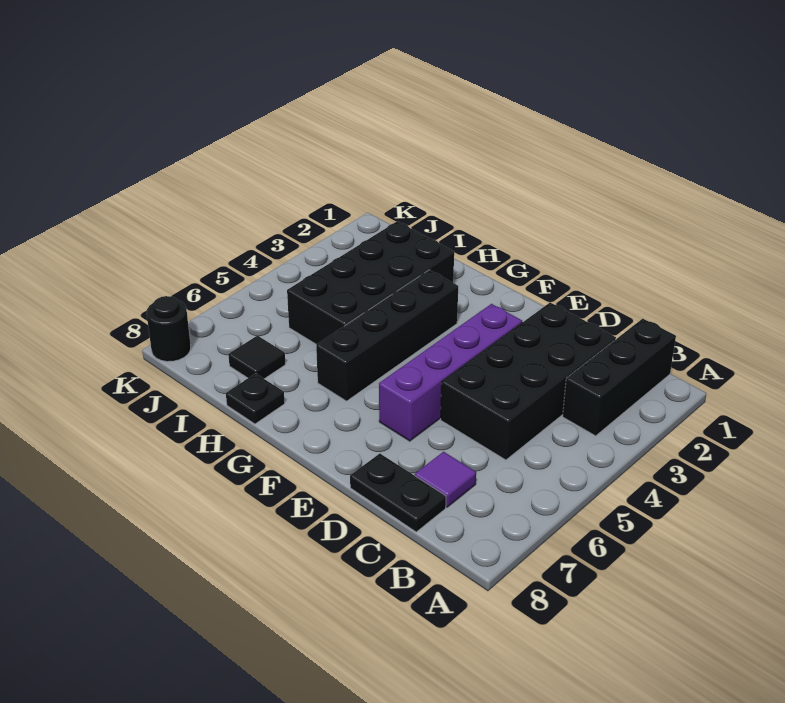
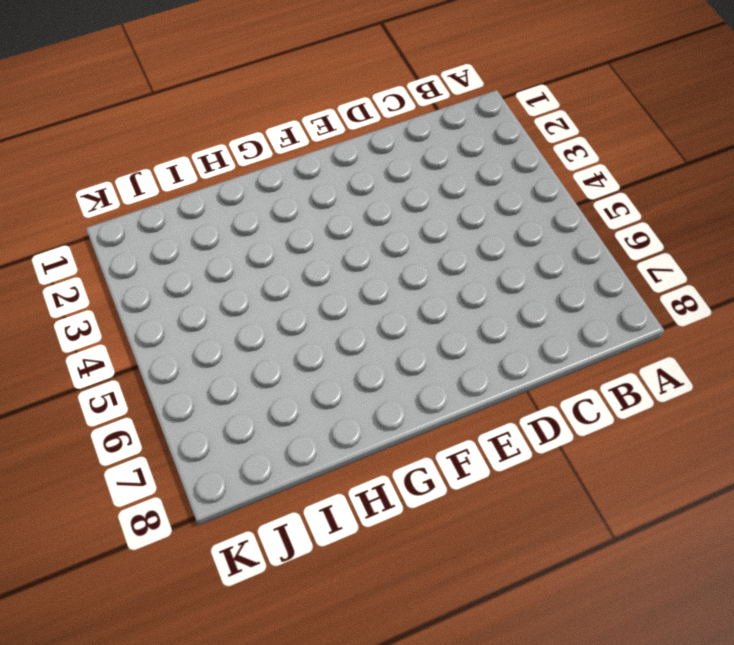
none -> black 1x3 brick [563,319,676,436]
none -> black 2x4 brick [441,302,616,460]

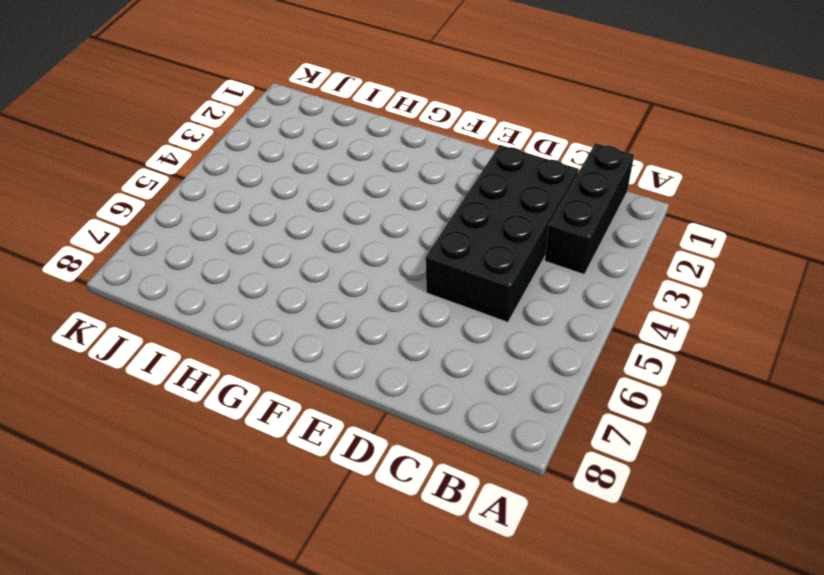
none -> purple 1x1 tile [415,452,476,507]
none -> black 1x2 plate [350,453,446,532]

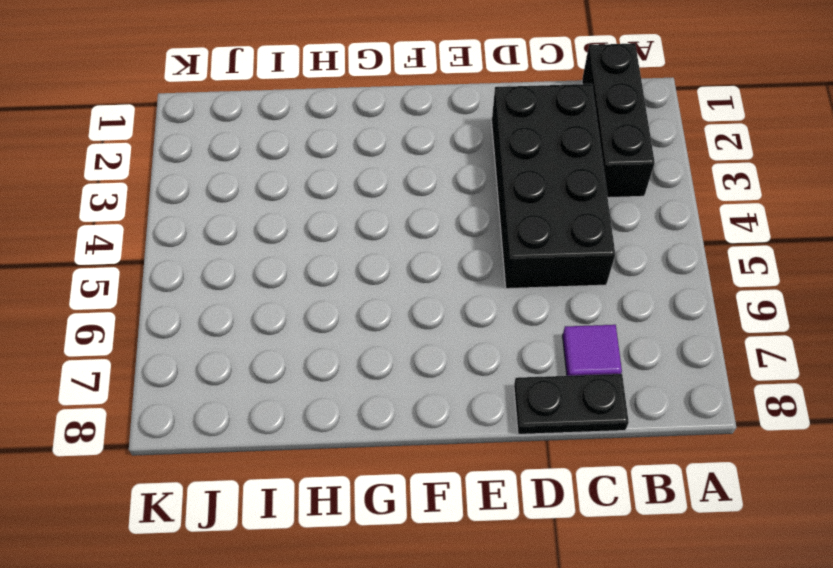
none -> purple 1x4 brick [379,304,522,441]
none -> black 1x4 brick [316,270,458,401]

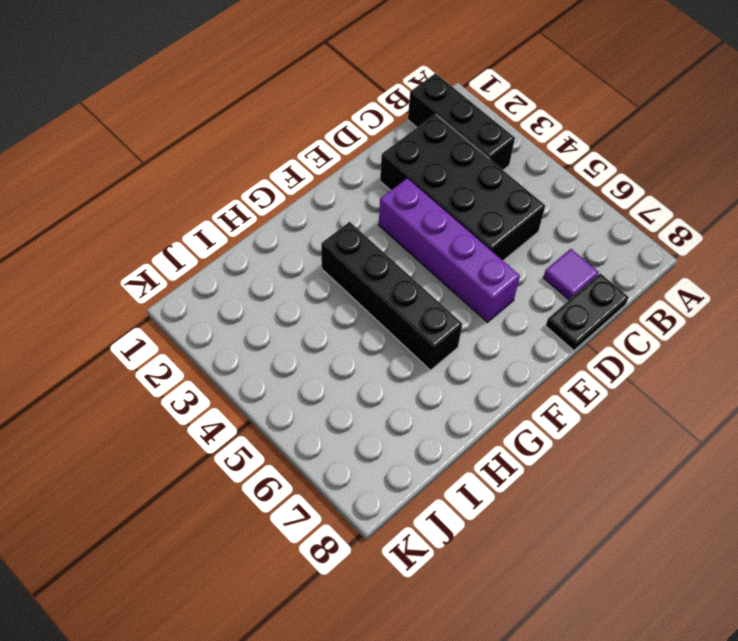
none -> black 2x4 brick [287,221,454,344]
none -> black 1x1 plate [226,374,285,424]

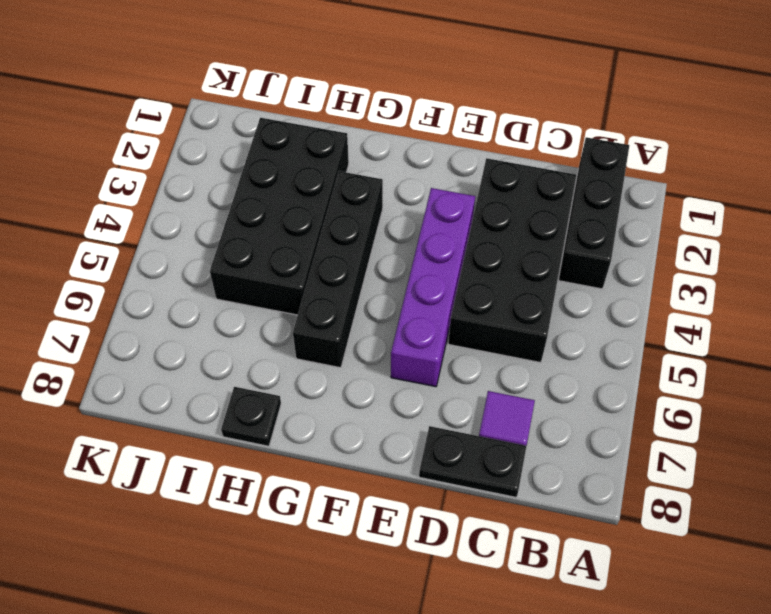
none -> black 1x1 tile [228,336,286,379]
none -> black 1x1 round brick [147,296,191,362]

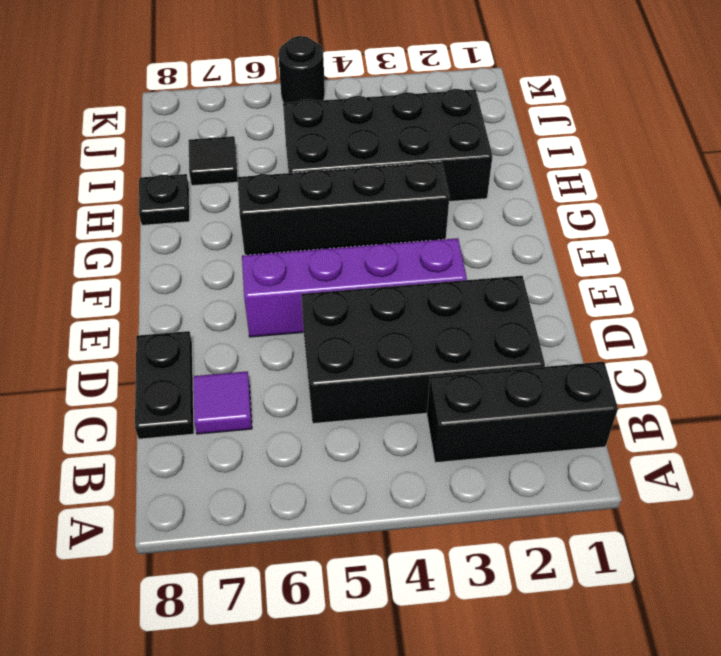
black 1x1 round brick [278,36,325,103] -> black 1x1 round brick moved to [147,296,191,362]

